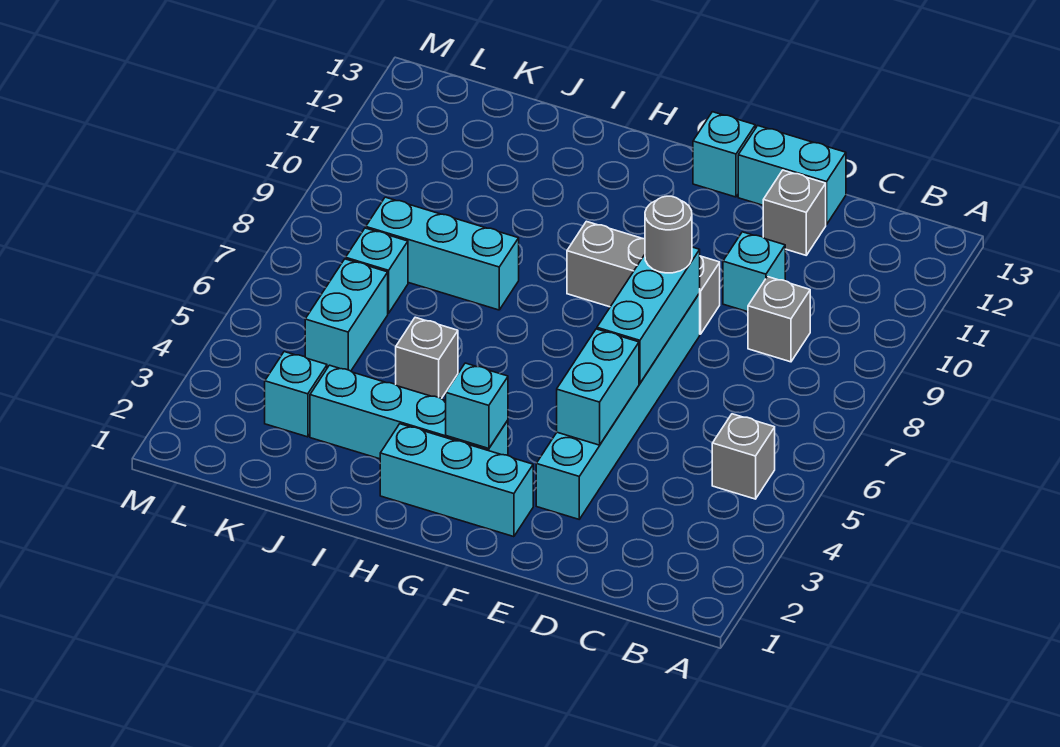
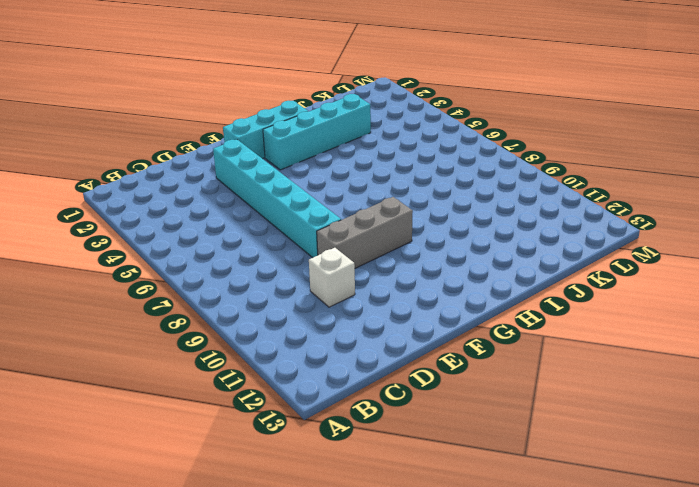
white 1x1 brick [309,248,355,307] -> cyan 1x1 brick [723,232,785,312]
none -> grey 1x1 brick [712,414,775,499]
none -> grey 1x1 brick [748,277,810,362]
none -> grey 1x1 brick [763,170,826,255]

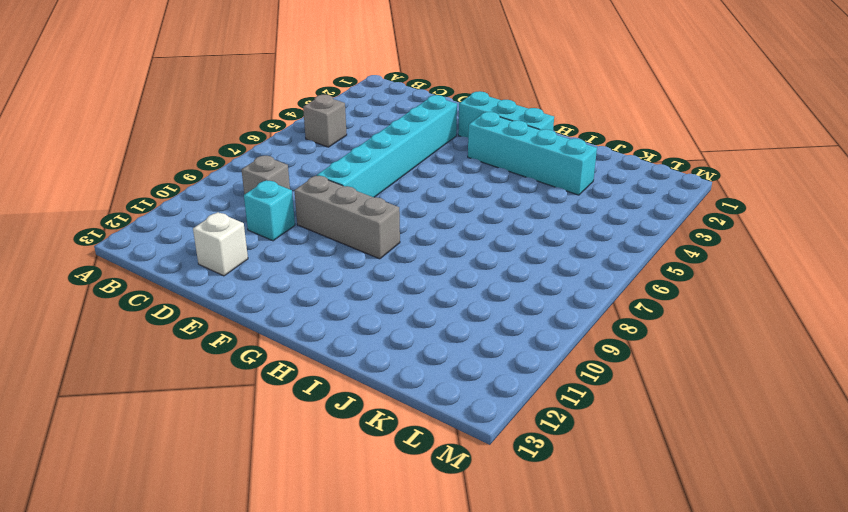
white 1x1 brick [193,212,248,276] -> grey 1x1 brick [763,170,826,255]
none -> cyan 1x2 brick [738,126,846,225]
none -> cyan 1x1 brick [693,112,755,197]
none -> grey 1x1 brick [396,317,458,399]

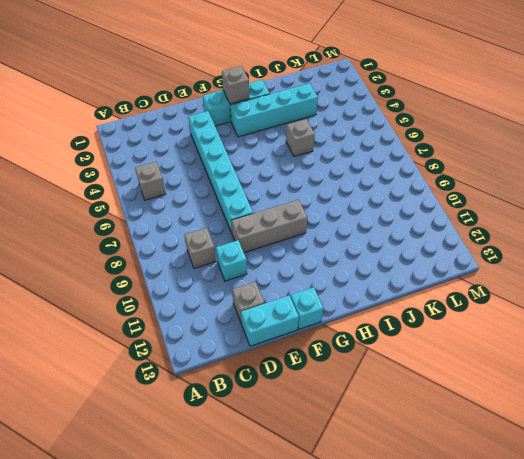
grey 1x1 brick [222,66,249,104] -> none
none -> cyan 1x3 brick [366,197,519,310]
none -> cyan 1x1 brick [265,352,327,437]
none -> cyan 1x2 brick [305,259,388,371]

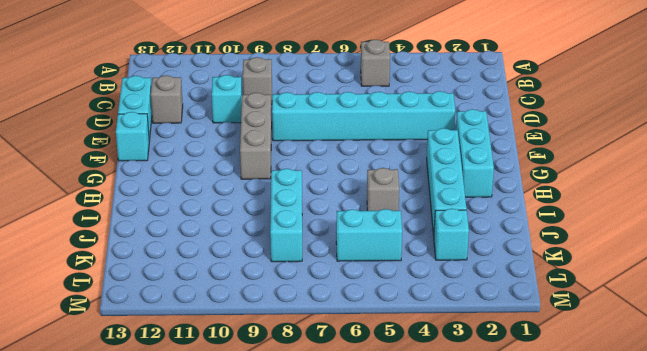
none -> cyan 1x1 brick [346,228,408,313]
none -> cyan 1x2 brick [557,329,639,445]
none -> cyan 1x3 brick [597,247,700,383]

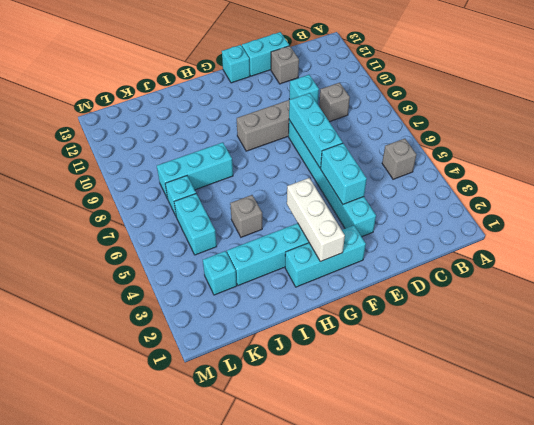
white 1x3 brick [287,178,345,262] -> cyan 1x1 brick [446,363,508,448]
none -> grey 1x1 round brick [645,196,692,273]

